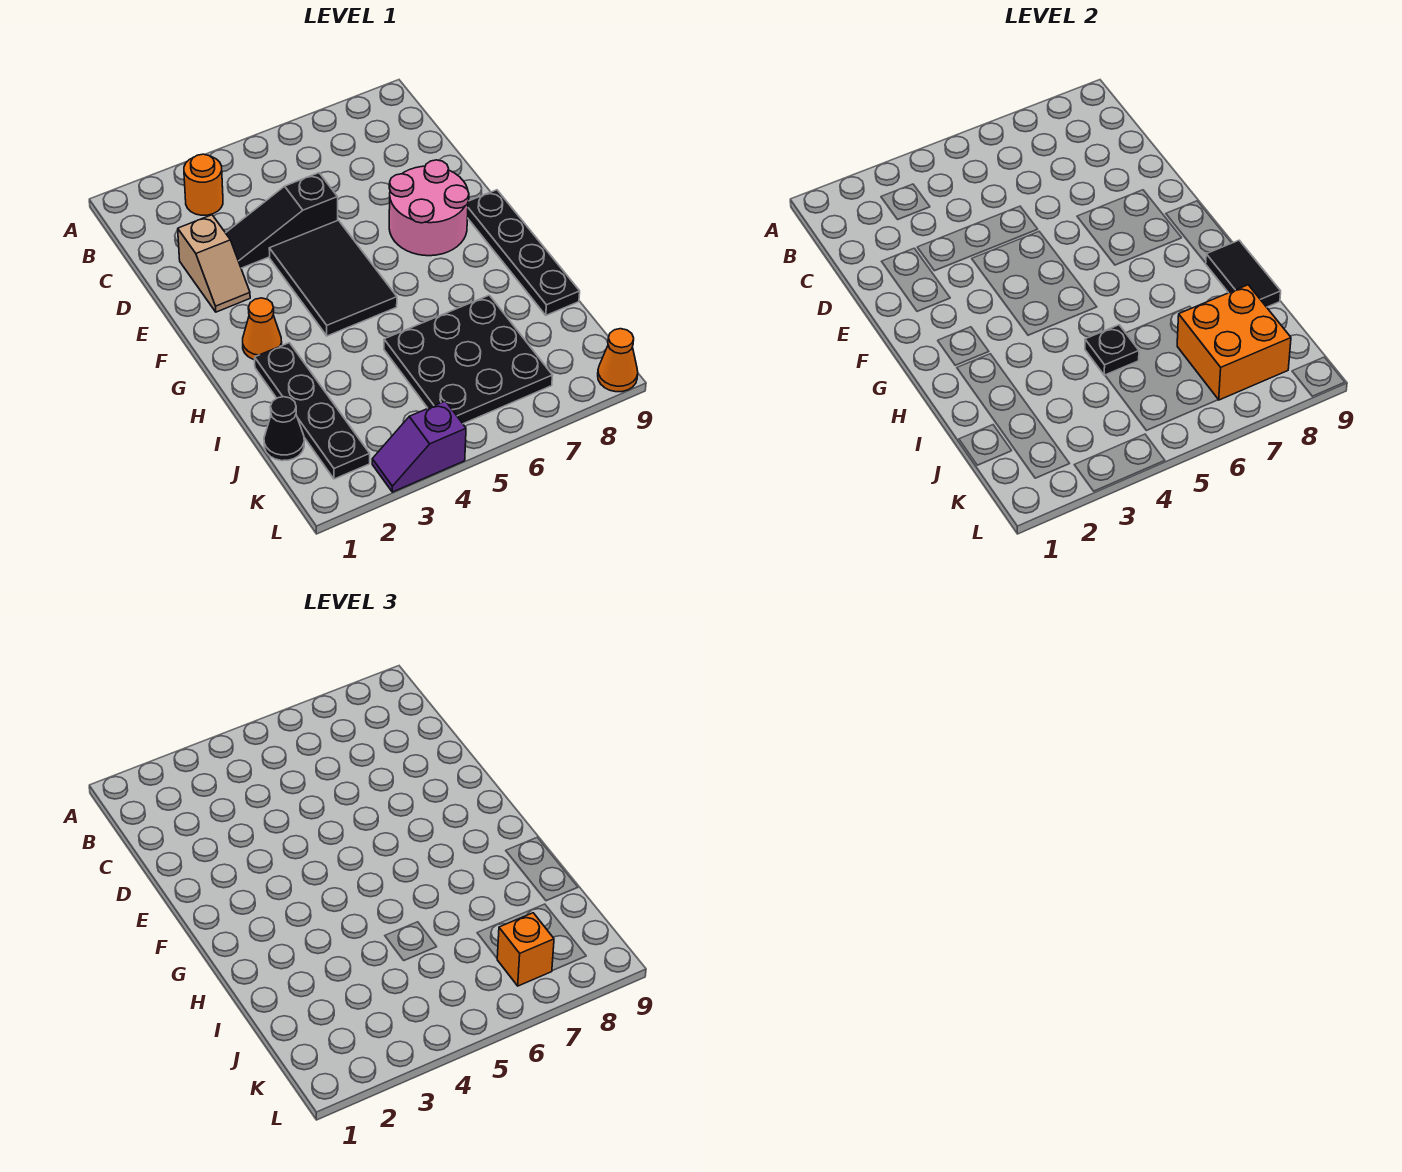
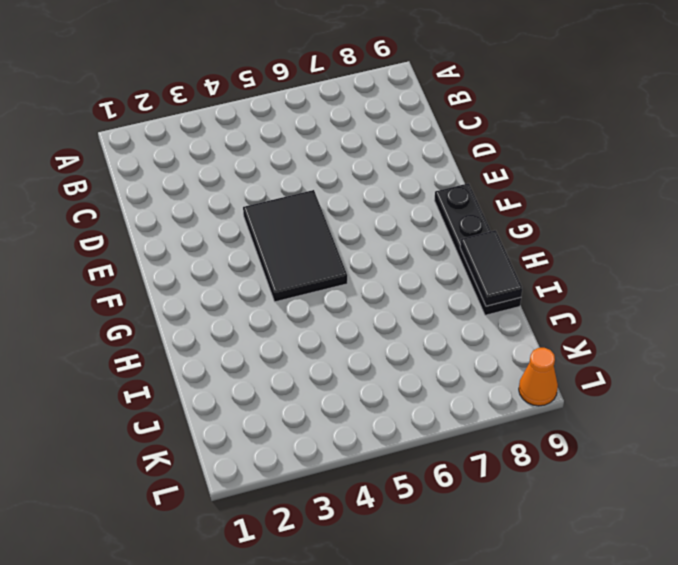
none -> orange 1x1 round brick [184,154,223,215]
none -> tan 1x2 slope [178,215,250,312]
none -> black 1x3 slope [226,173,338,268]

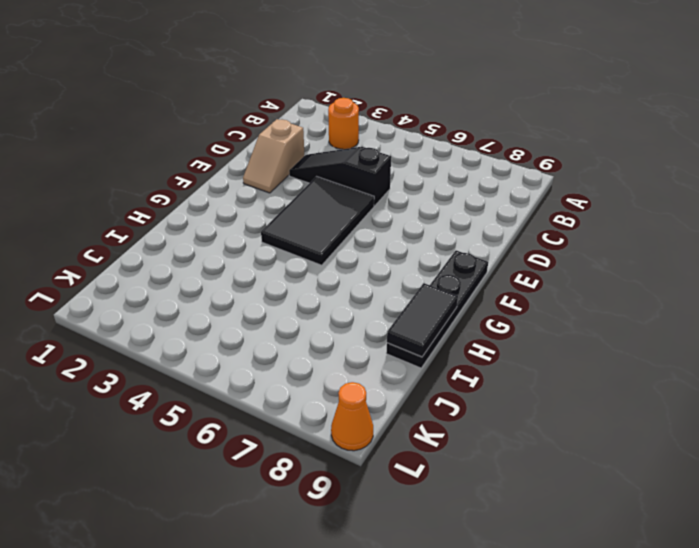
none -> pink 2x2 round brick [389,160,469,256]
none -> orange 1x1 cone [243,298,282,360]
none -> black 1x4 plate [255,343,370,479]

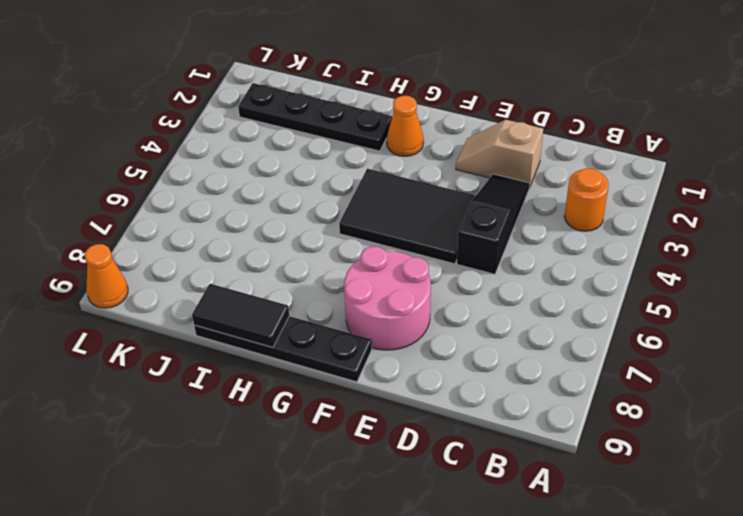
none -> black 3x3 plate [384,295,553,424]
none -> black 1x1 cone [264,397,304,461]
none -> purple 1x2 slope [372,401,466,492]

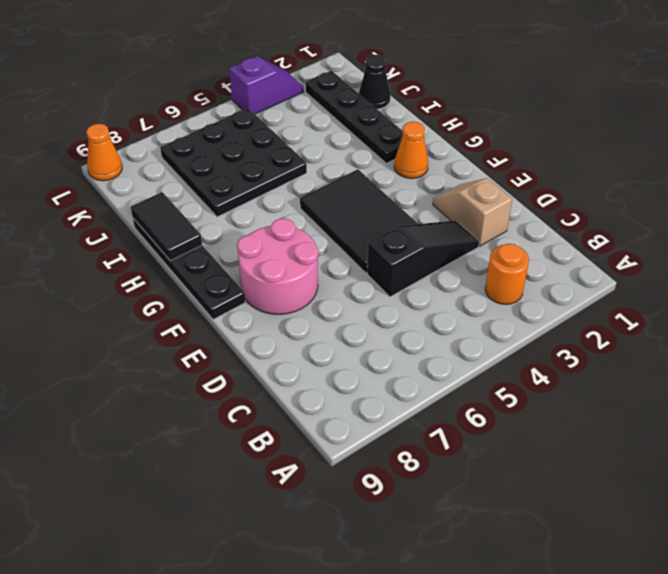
none -> black 1x1 plate [1085,325,1139,375]
none -> orange 2x2 brick [1177,285,1291,400]
none -> orange 1x1 brick [497,913,554,986]

